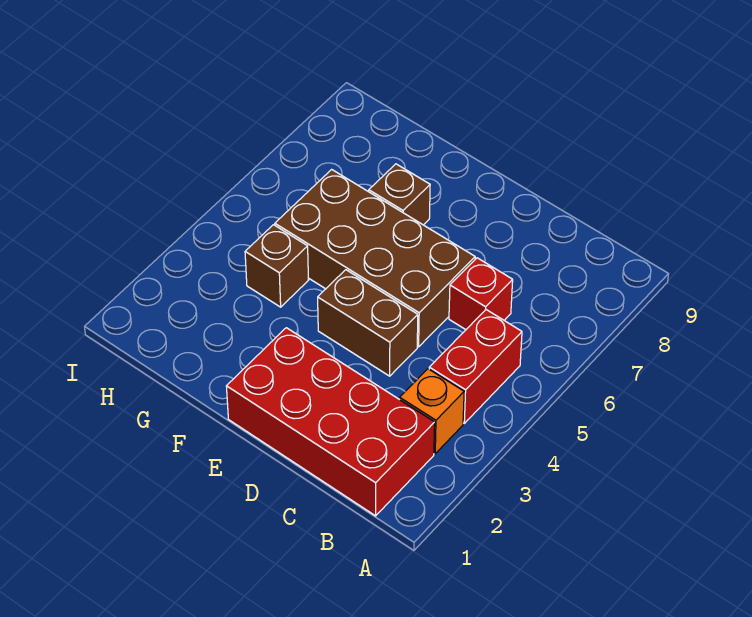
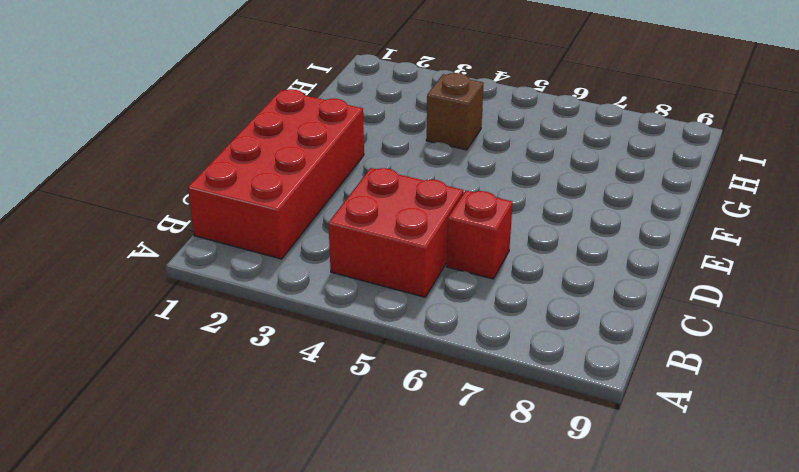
red 2x2 brick [328,168,463,297] -> red 1x2 brick [429,310,522,423]
none -> orange 1x1 brick [400,369,464,454]
none -> brown 1x2 brick [318,270,418,376]

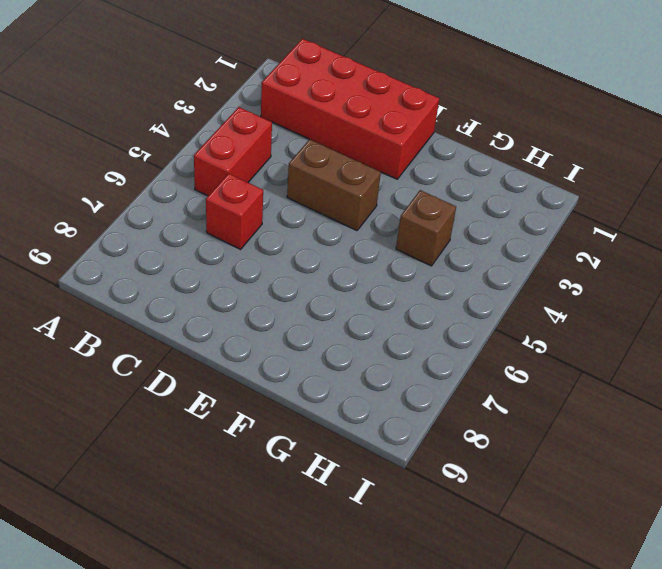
none -> orange 1x1 brick [400,369,464,454]
none -> brown 2x4 brick [275,169,475,347]

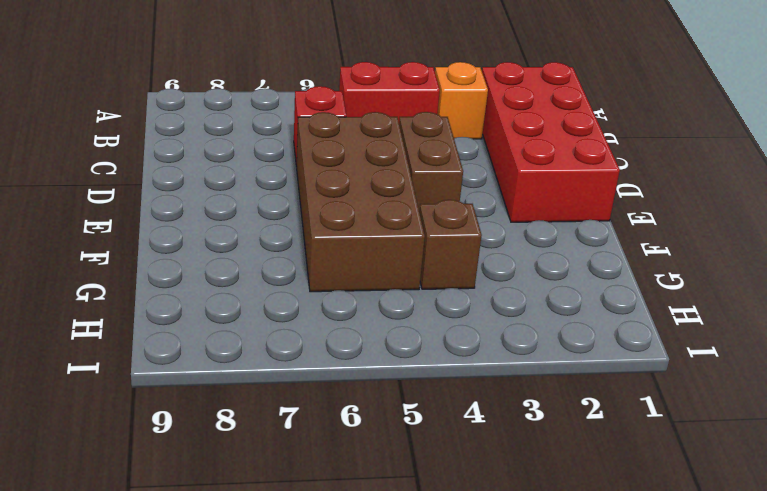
none -> brown 1x1 brick [369,164,430,225]

